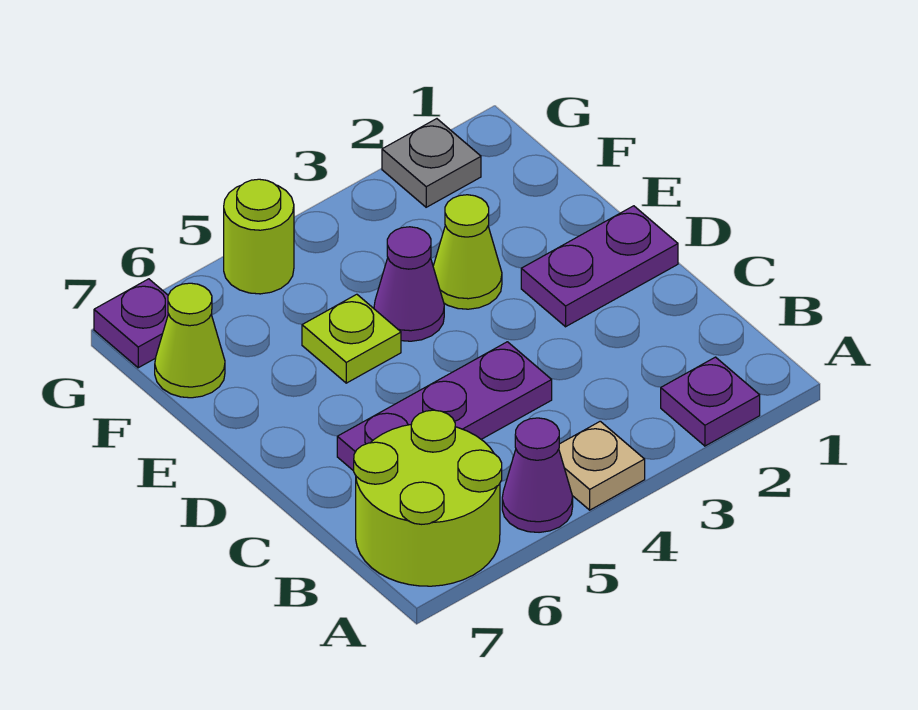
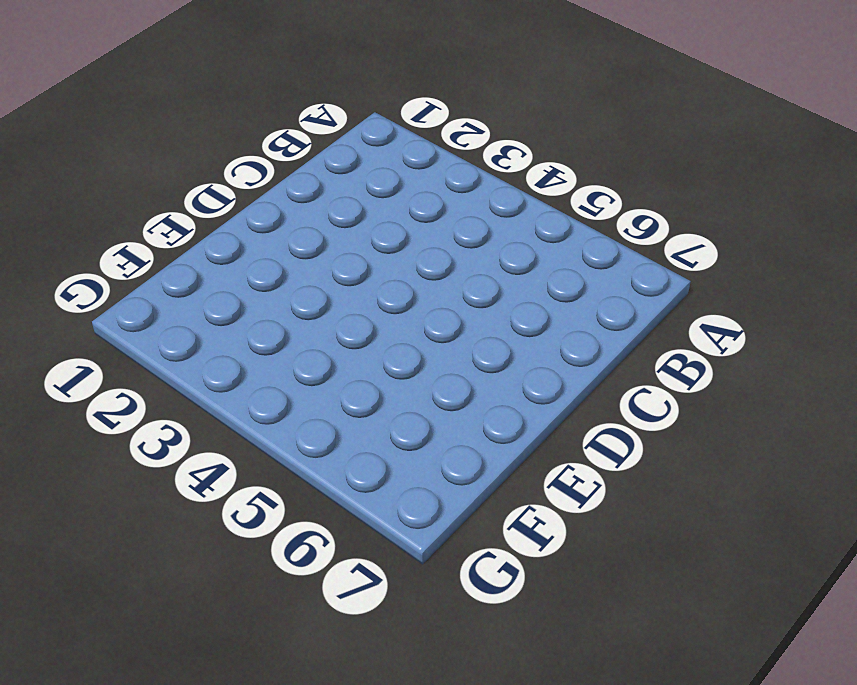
none -> purple 1x1 plate [661,357,760,446]
none -> tan 1x1 plate [559,421,645,510]
none -> purple 1x1 cone [502,418,573,532]

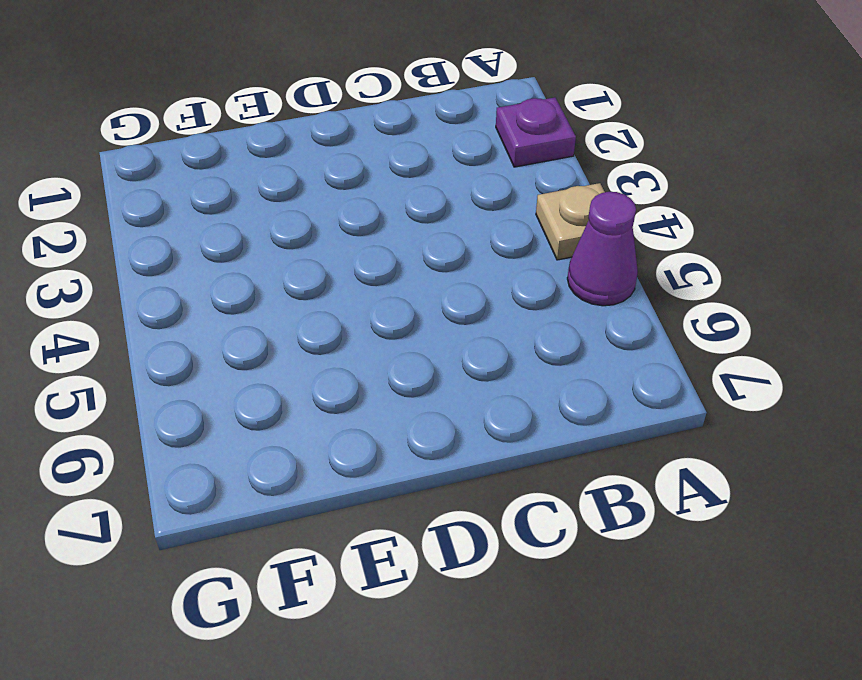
none -> lime 2x2 round brick [354,410,502,586]
none -> purple 1x3 plate [337,342,552,471]
none -> purple 1x2 plate [521,206,678,327]

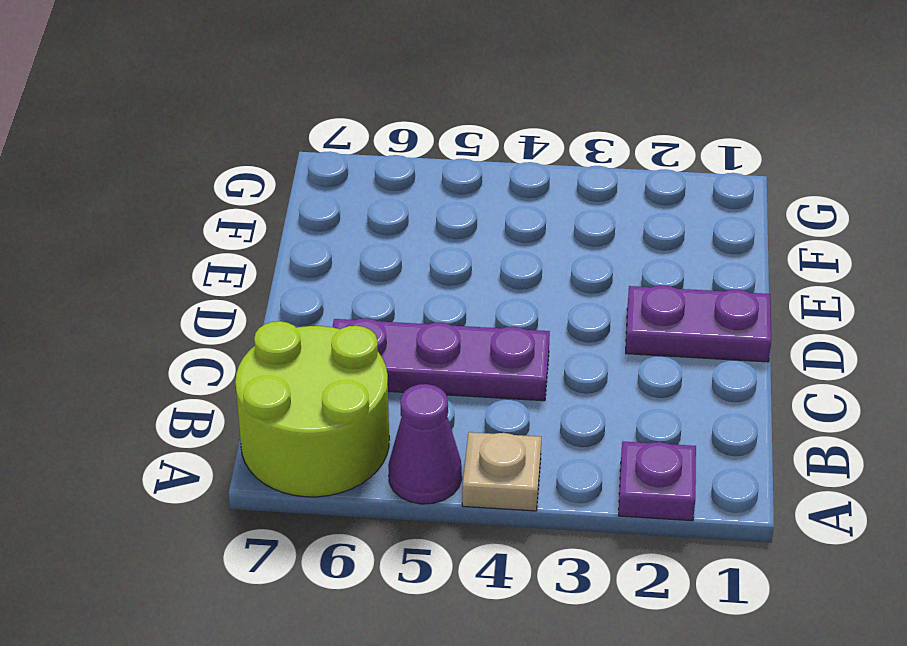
none -> lime 1x1 cone [433,195,502,309]
none -> purple 1x1 cone [374,227,444,341]
none -> lime 1x1 plate [302,294,401,383]

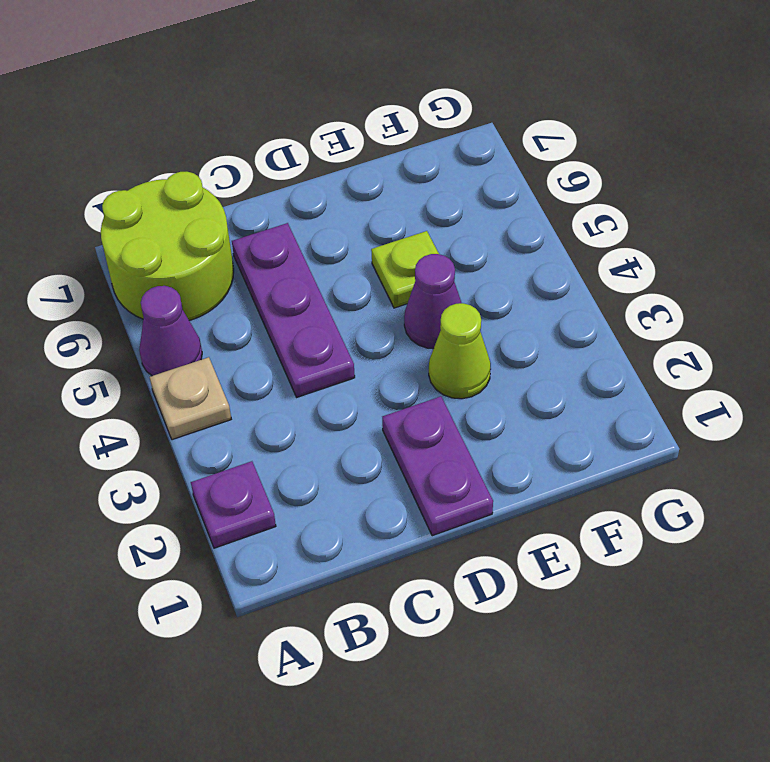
none -> lime 1x1 cone [155,283,225,398]
none -> grey 1x1 plate [382,119,481,207]
none -> lime 1x1 round brick [224,179,294,294]

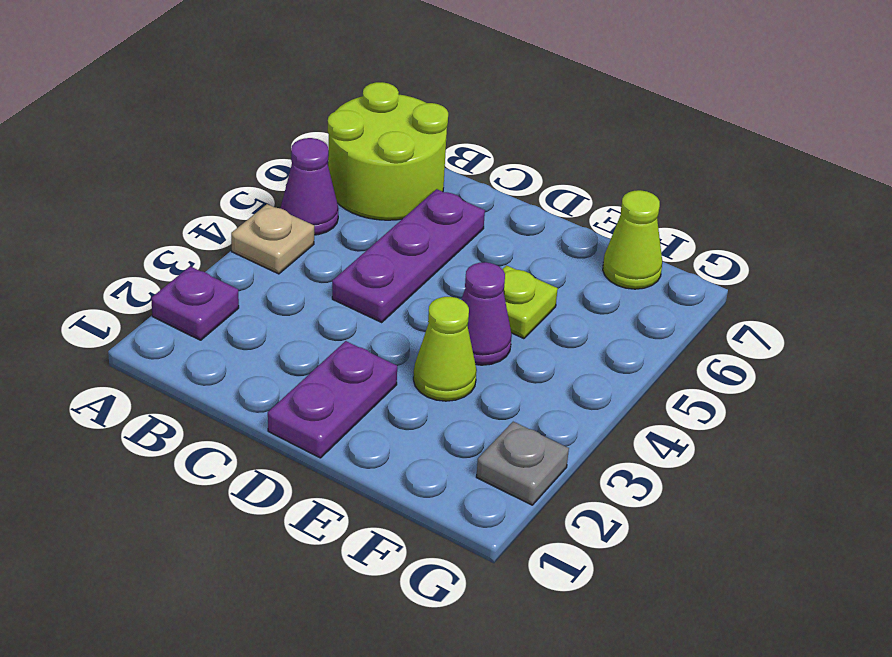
none -> lime 1x1 round brick [224,179,294,294]
none -> purple 1x1 plate [94,279,168,368]

